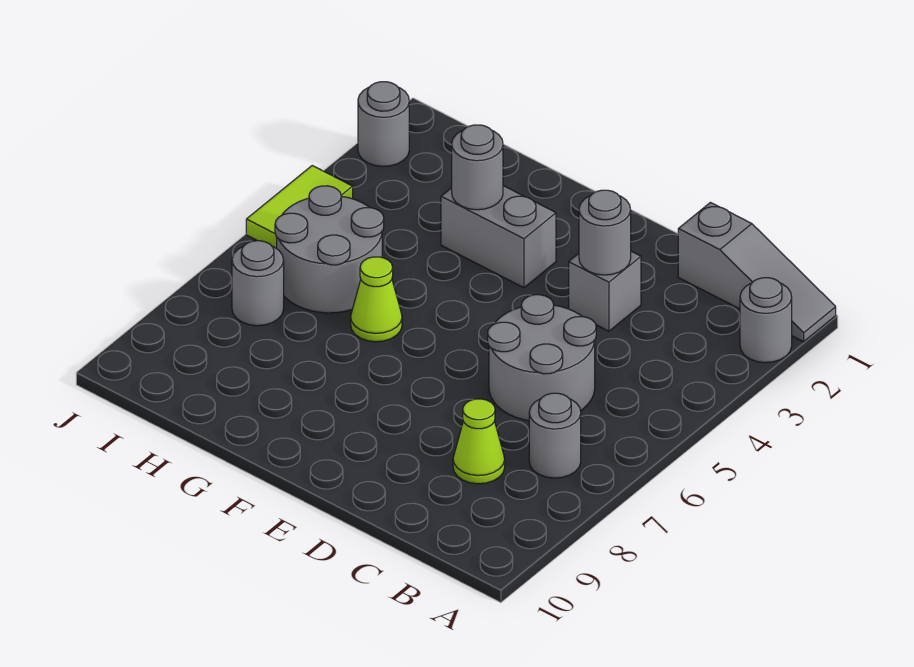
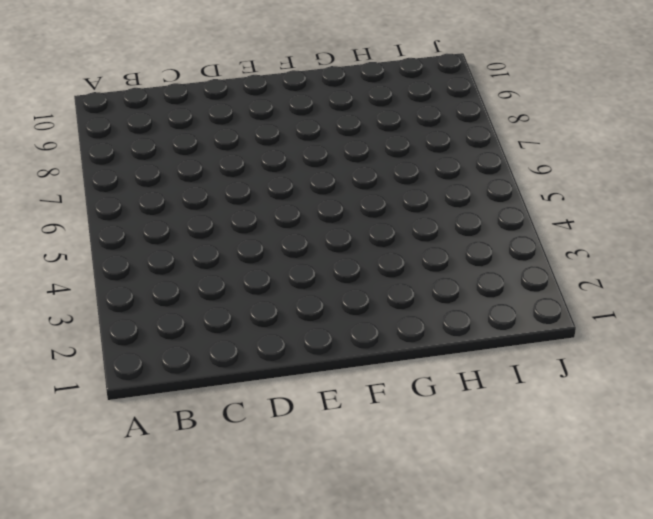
none -> grey 1x3 slope [678,203,836,342]
none -> grey 1x1 round brick [740,278,792,363]
none -> grey 1x1 round brick [529,393,581,478]

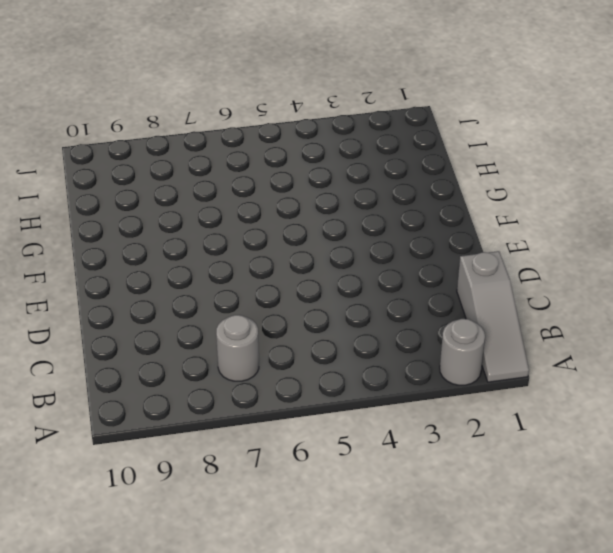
none -> grey 2x2 round brick [488,295,596,421]
none -> lime 1x1 cone [453,399,505,484]
none -> grey 1x1 brick [569,251,641,331]

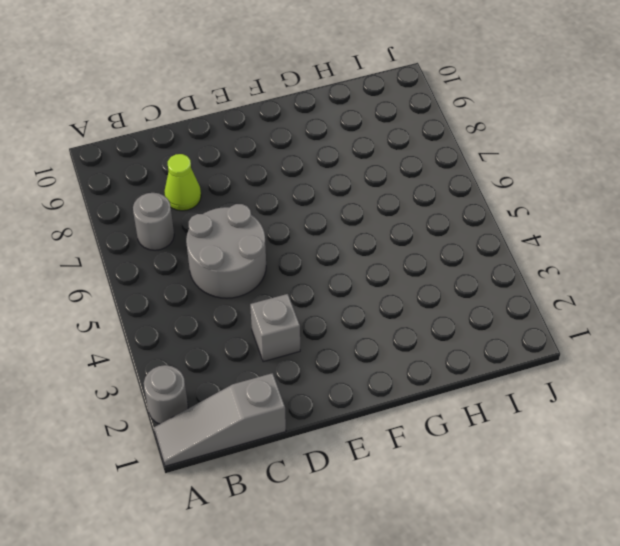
none -> grey 1x2 brick [441,186,556,288]
none -> lime 1x1 cone [351,257,402,342]
none -> grey 2x2 round brick [275,186,384,313]

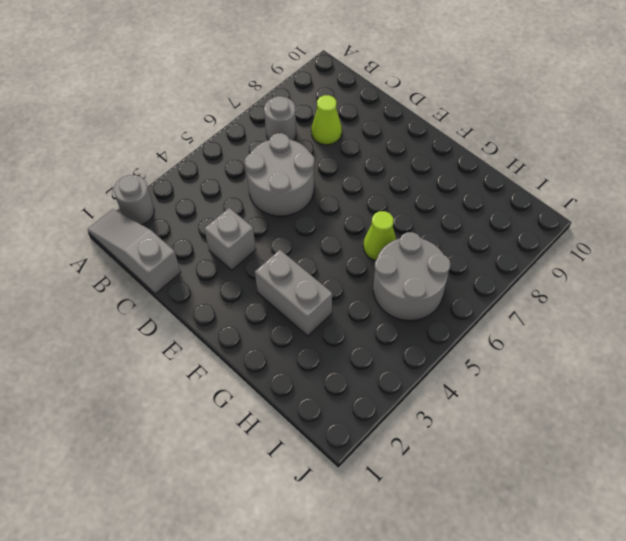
none -> grey 1x1 round brick [232,241,284,326]
none -> grey 1x1 round brick [358,82,409,167]
none -> lime 1x2 tile [246,166,353,249]

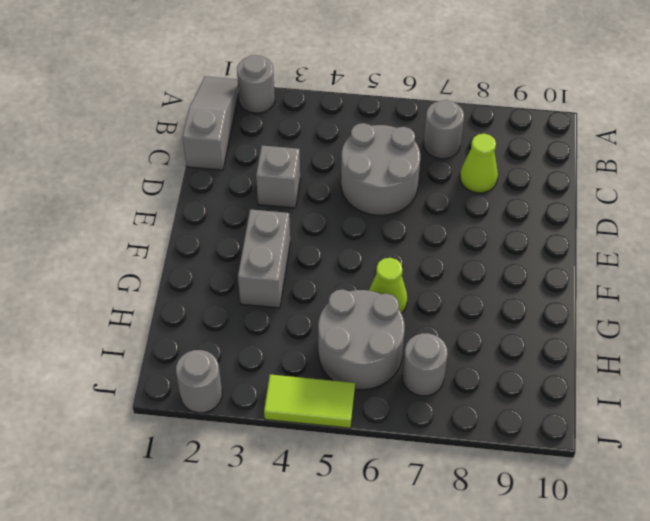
none -> grey 1x1 round brick [579,190,631,275]
none -> grey 1x1 round brick [452,125,503,210]

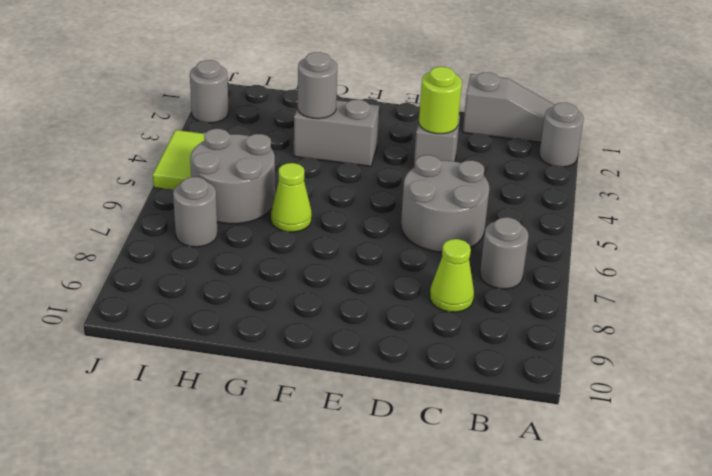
lime 1x1 round brick [419,67,462,134] -> grey 1x1 round brick [579,190,631,275]

